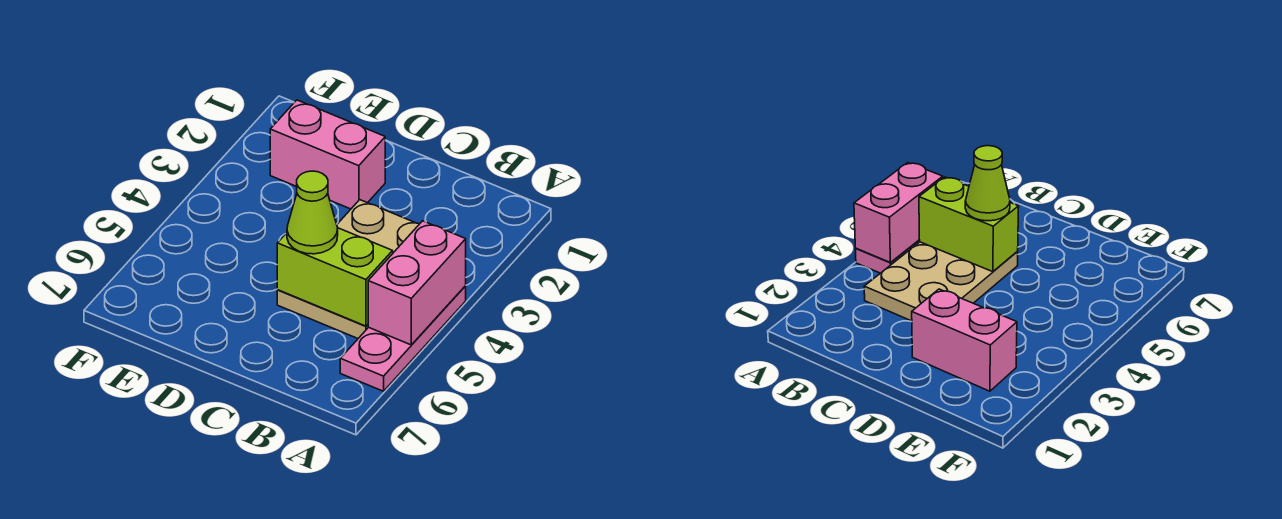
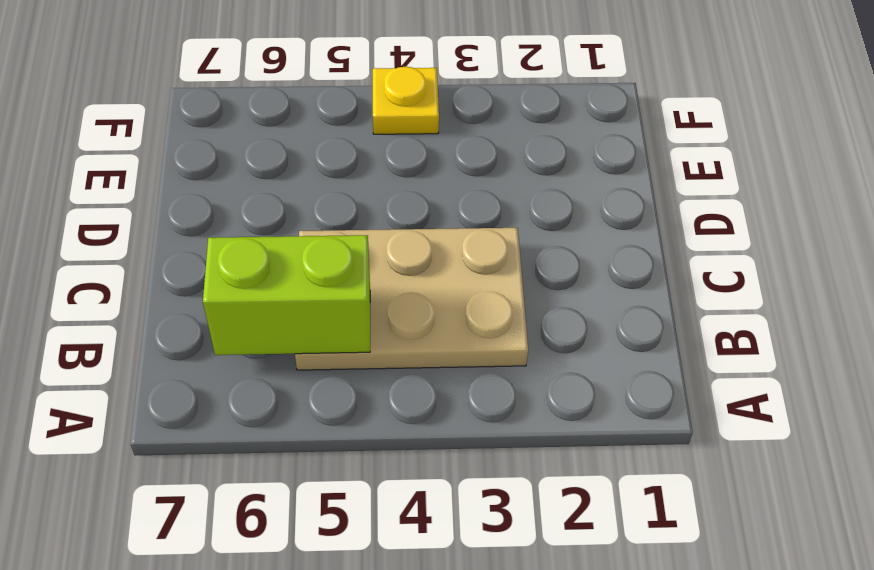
lime 1x2 brick [203,235,370,355] -> lime 1x2 brick turned to [277,228,393,326]
yellow 1x1 plate [373,67,439,134] -> none
none -> pink 1x3 plate [340,286,466,391]
none -> pink 1x2 brick [270,100,385,209]

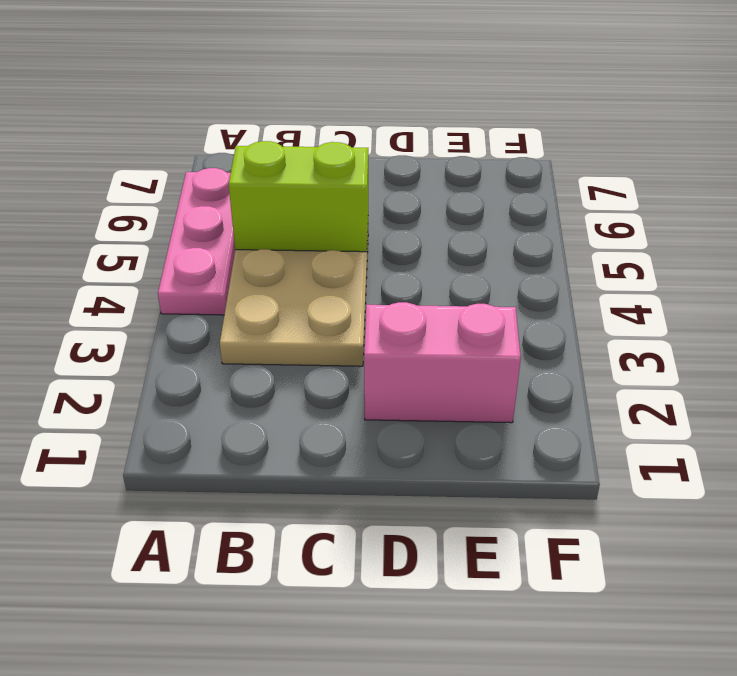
none -> pink 1x2 brick [368,221,466,345]
none -> lime 1x1 cone [287,171,338,254]

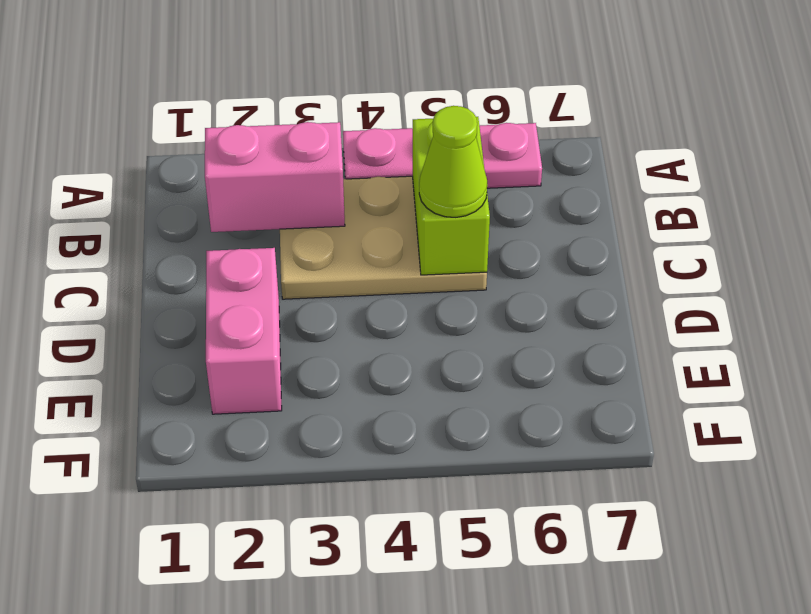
pink 1x2 brick [205,122,345,232] -> pink 1x2 brick moved to [368,221,466,345]

